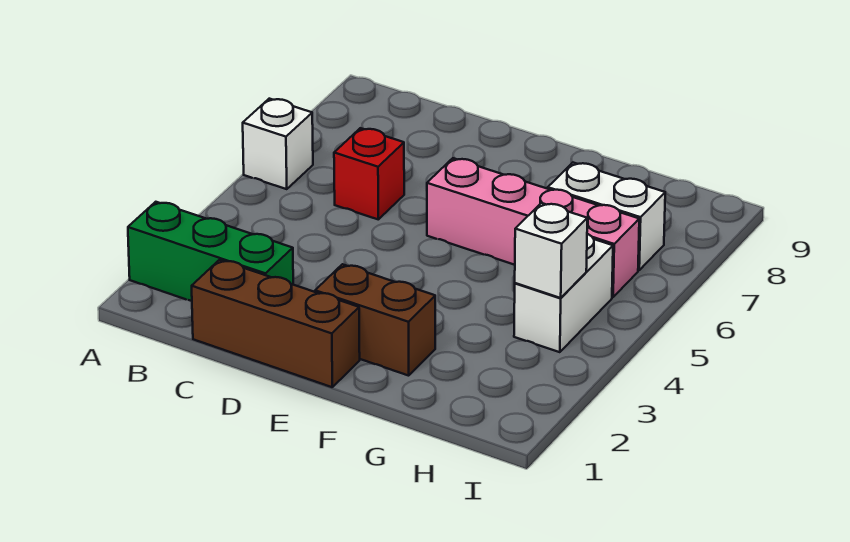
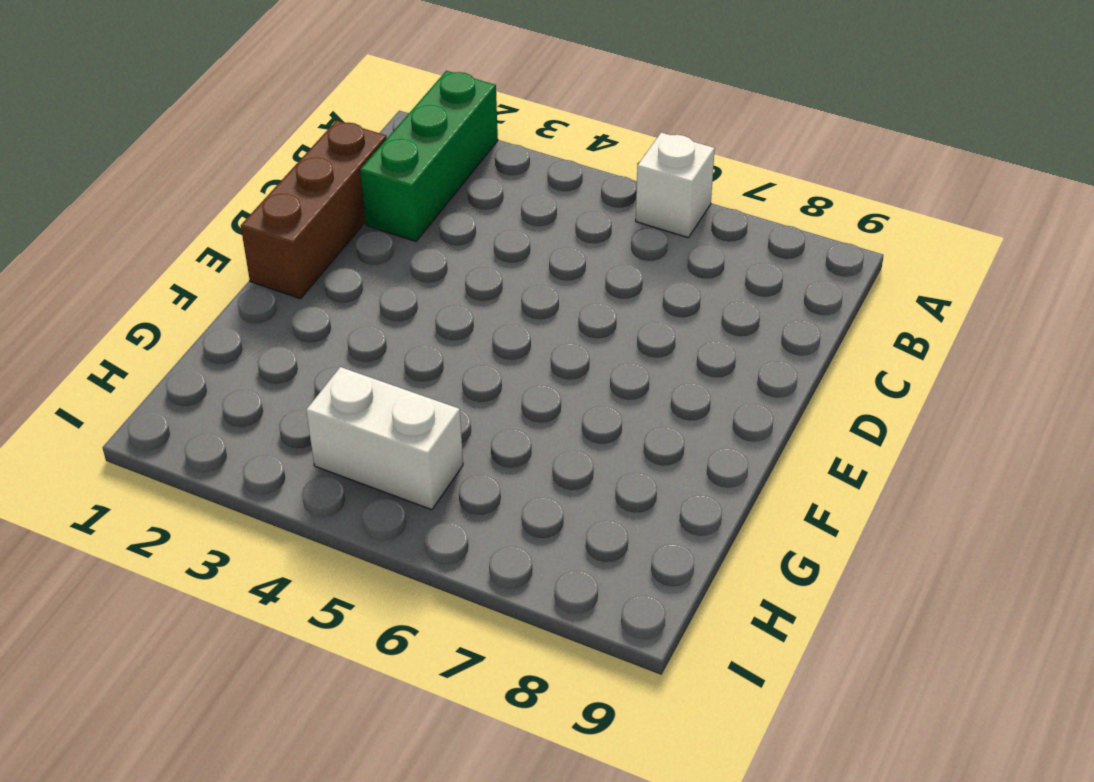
none -> red 1x1 brick [334,128,404,219]
none -> brown 1x2 brick [315,264,435,376]

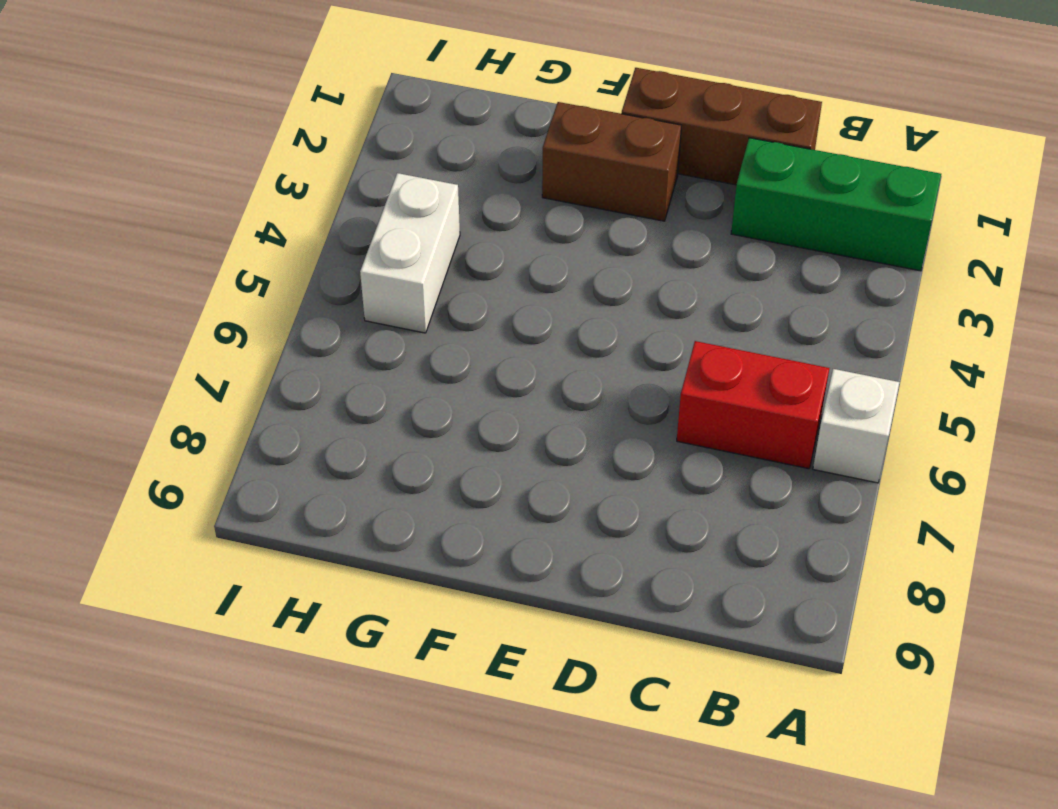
red 1x2 brick [677,341,830,469] -> red 1x1 brick [334,128,404,219]
none -> pink 1x4 brick [427,158,639,297]
none -> white 1x2 brick [548,163,665,270]

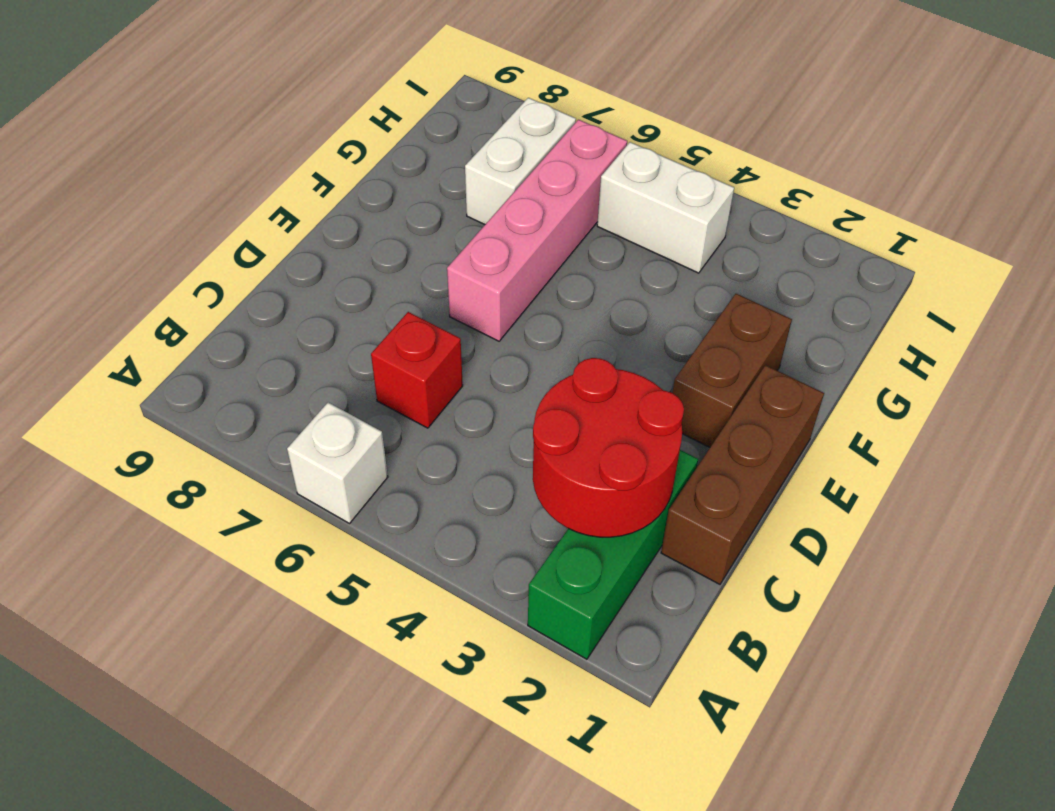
red 2x2 round brick [533,358,684,537] -> none
none -> white 1x1 brick [515,203,587,298]

